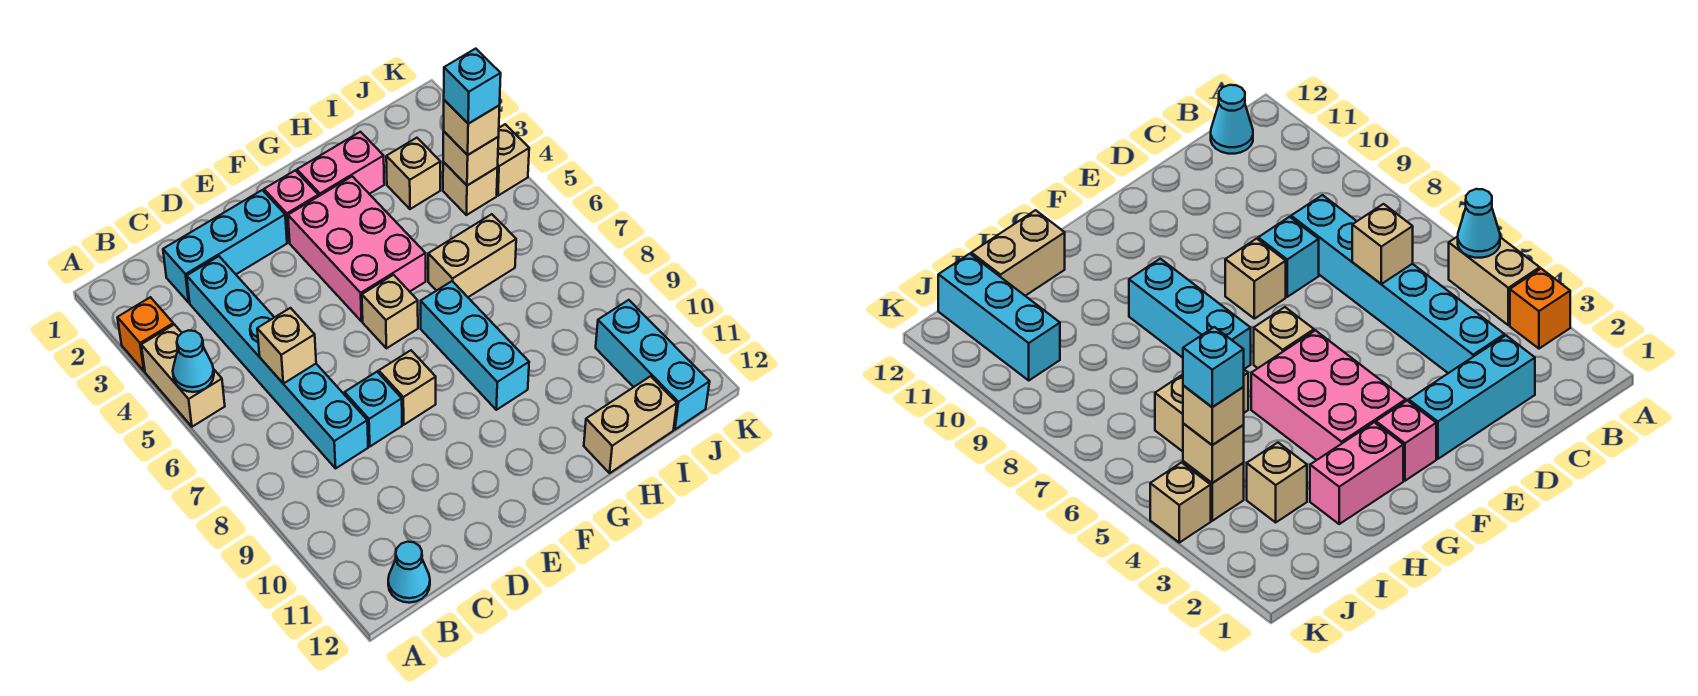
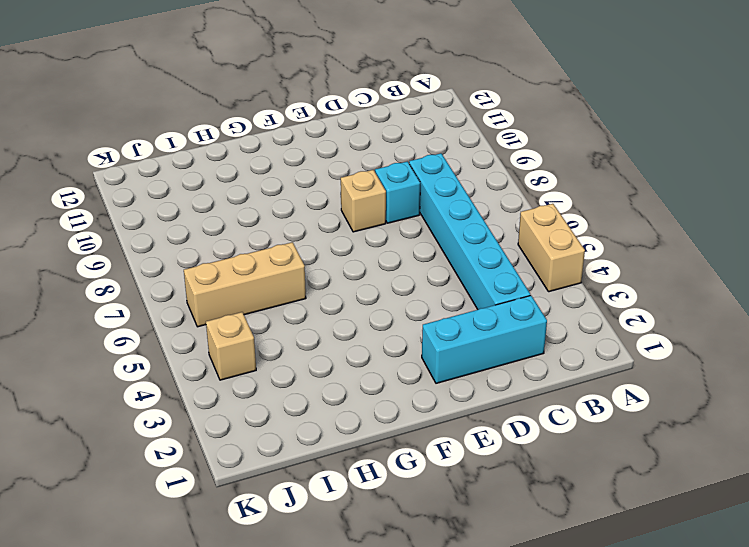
tan 1x3 brick [184,242,306,327] -> tan 1x2 brick [428,214,516,297]
none -> orange 1x1 brick [117,297,173,371]
none -> cyan 1x1 cone [388,542,430,603]
none -> pink 1x1 brick [264,170,318,242]

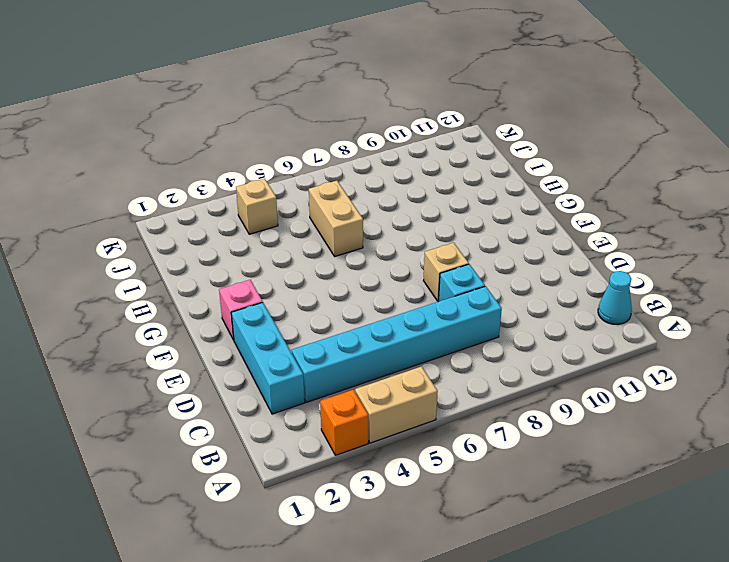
none -> pink 2x3 brick [288,176,426,321]
none -> tan 1x1 brick [362,275,418,348]
none -> pink 1x2 brick [297,132,384,196]

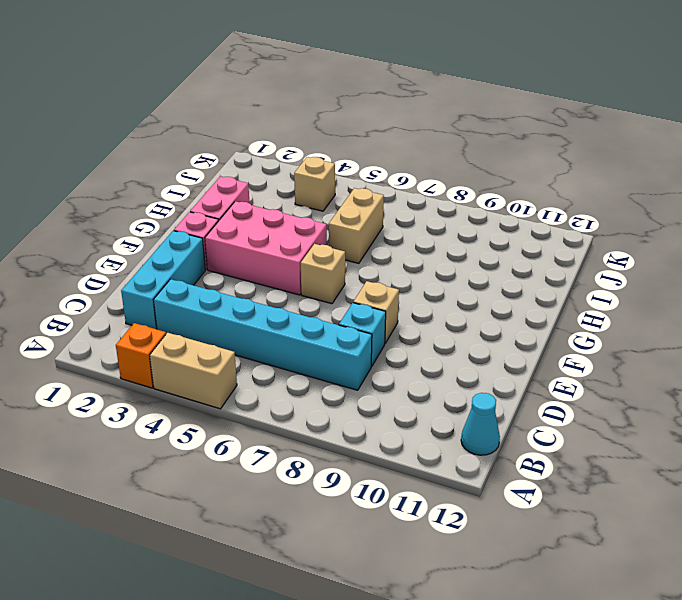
none -> cyan 1x3 brick [421,281,529,410]
none -> tan 1x2 brick [584,376,677,473]
none -> tan 1x1 brick [386,138,441,209]

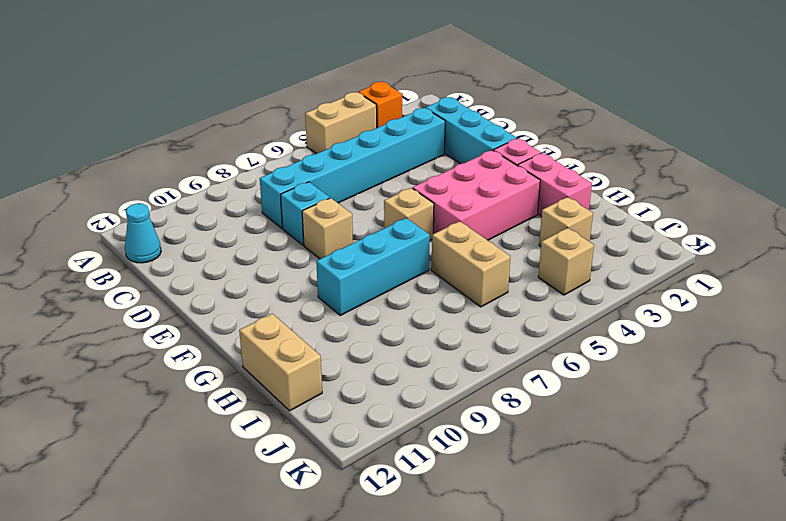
none -> cyan 1x3 brick [596,300,710,429]
none -> tan 1x1 brick [497,124,529,196]
none -> cyan 1x1 cone [173,330,214,392]

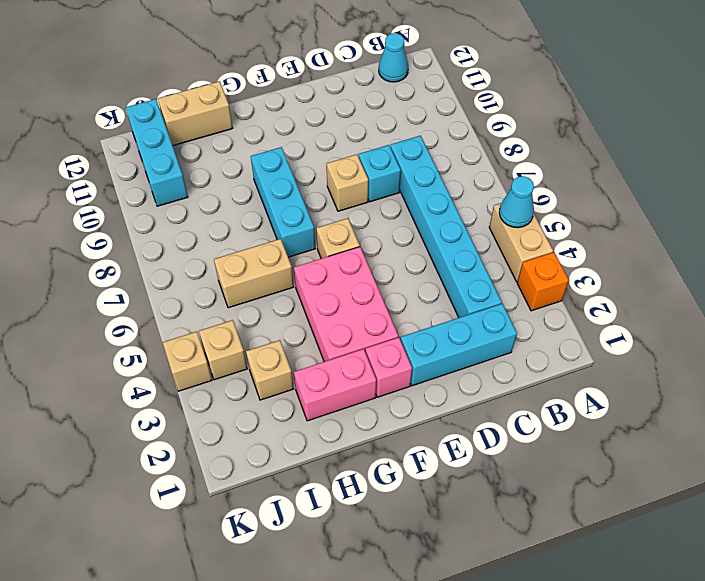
none -> tan 1x1 brick [257,308,316,384]
none -> tan 1x1 brick [443,132,499,185]
none -> tan 1x1 brick [444,100,500,155]

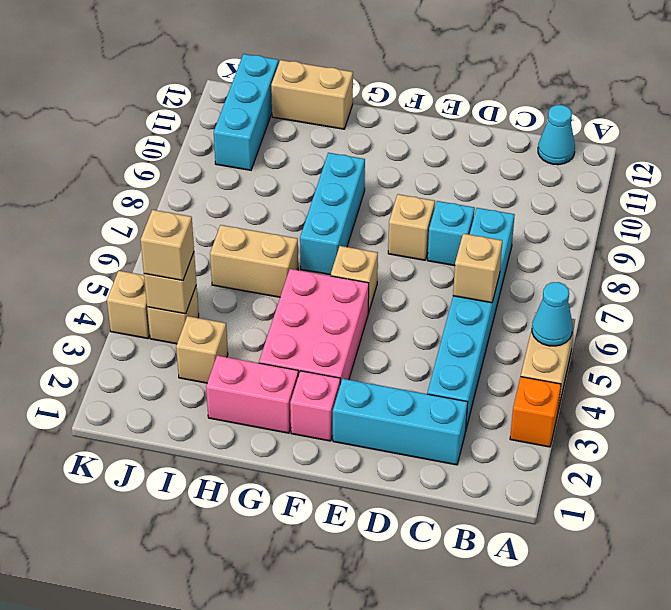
none -> cyan 1x1 brick [444,49,501,124]

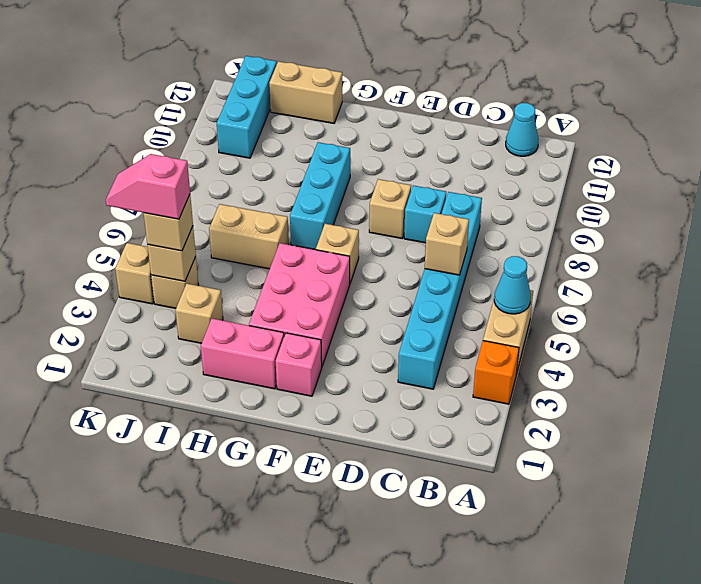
pink 1x2 slope [106,154,190,219] -> cyan 1x1 brick [444,49,501,124]
none -> cyan 1x3 brick [163,190,287,303]

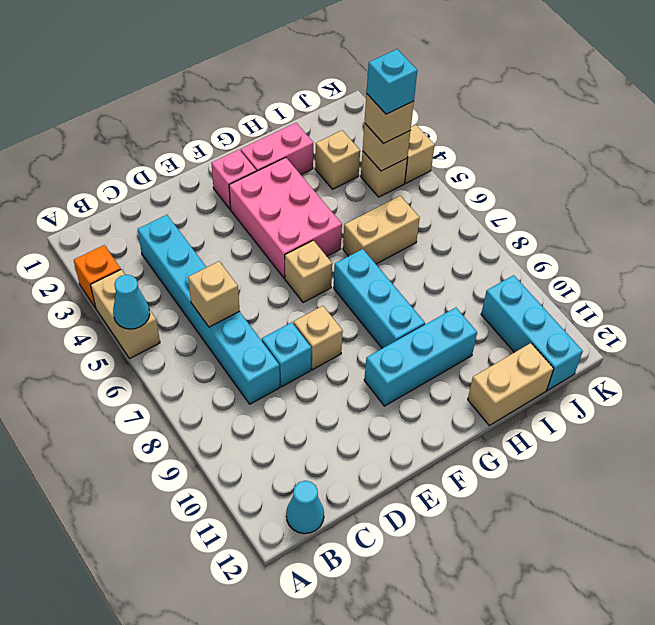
cyan 1x3 brick [364,308,477,406] -> cyan 1x3 brick moved to [163,190,287,303]

